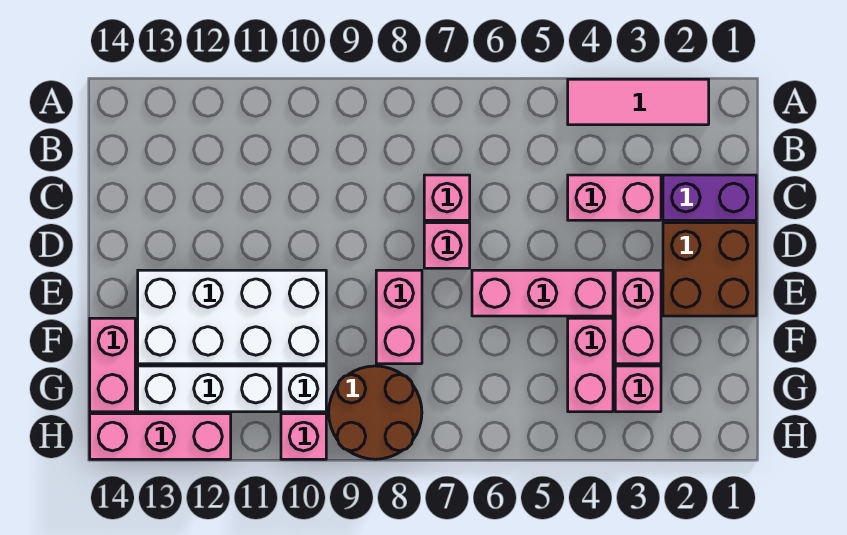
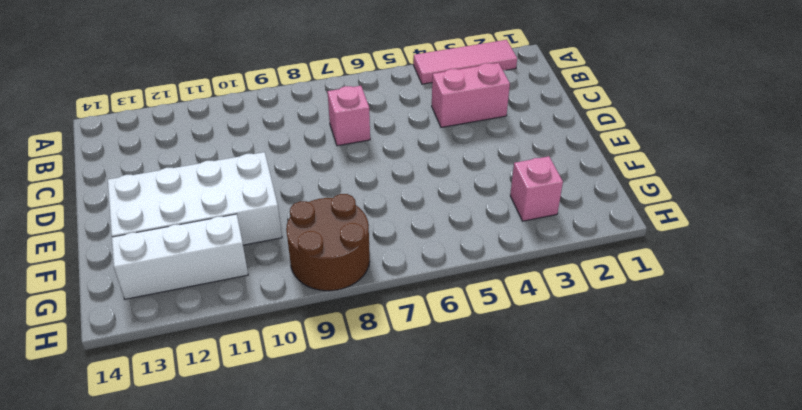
none -> purple 1x2 brick [663,175,756,220]
none -> brown 2x2 brick [663,223,756,316]
none -> pink 1x1 brick [424,223,470,268]

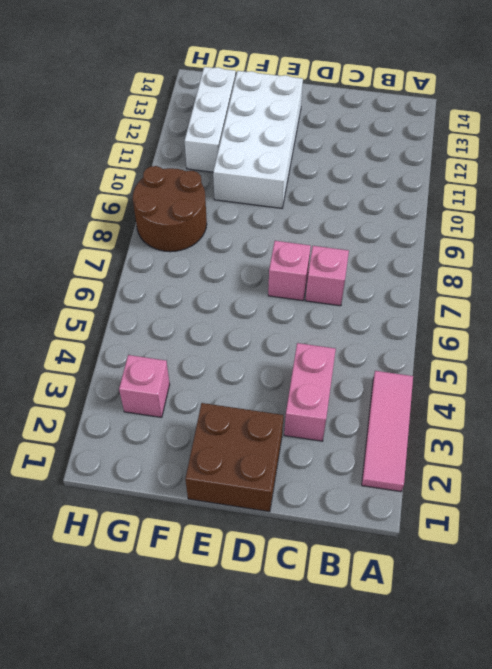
none -> purple 1x2 brick [663,175,756,220]
none -> pink 1x2 brick [615,270,661,364]
none -> pink 1x3 brick [472,270,613,316]

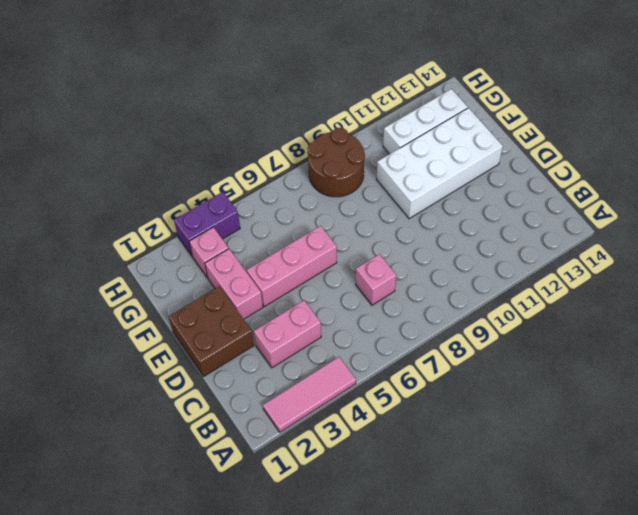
purple 1x2 brick [174,192,240,257] -> purple 1x2 brick moved to [663,175,756,220]
none -> pink 1x1 brick [424,223,470,268]
none -> pink 1x2 brick [376,270,422,364]
none -> pink 1x2 brick [568,318,613,412]

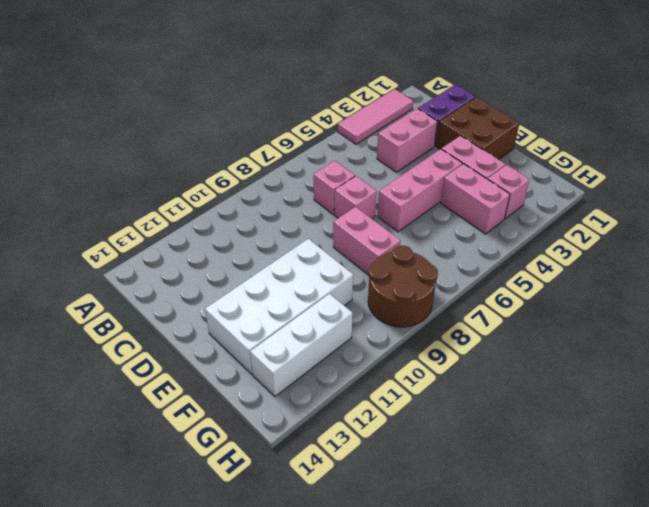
none -> pink 1x2 brick [90,318,135,412]
none -> white 1x1 brick [281,366,326,412]
none -> pink 1x1 brick [281,414,326,459]

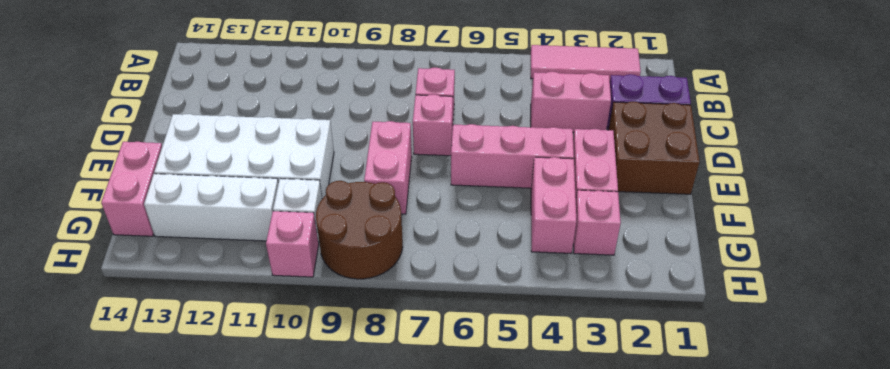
none -> pink 1x3 brick [90,414,231,459]

